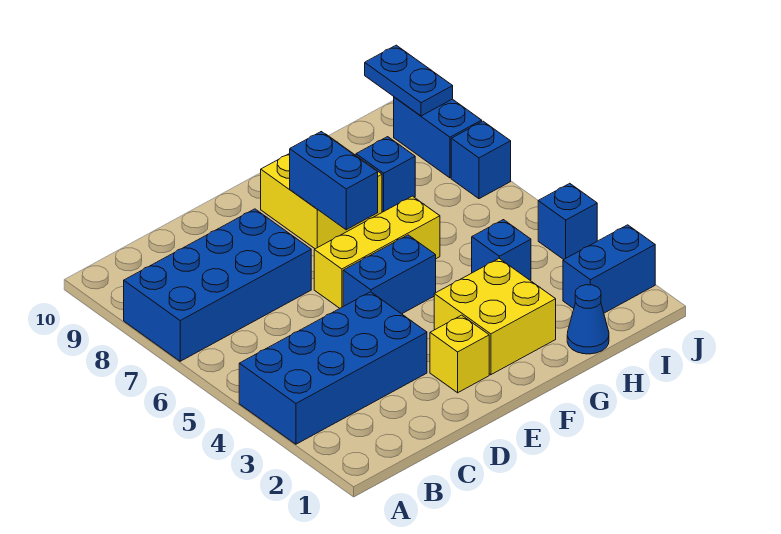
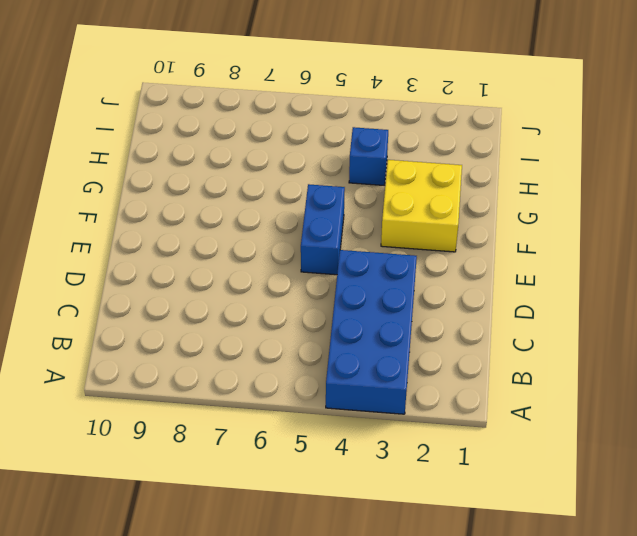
none -> blue 2x4 brick [124,209,311,361]
none -> yellow 1x1 brick [430,315,489,393]
none -> yellow 1x3 brick [314,196,440,308]

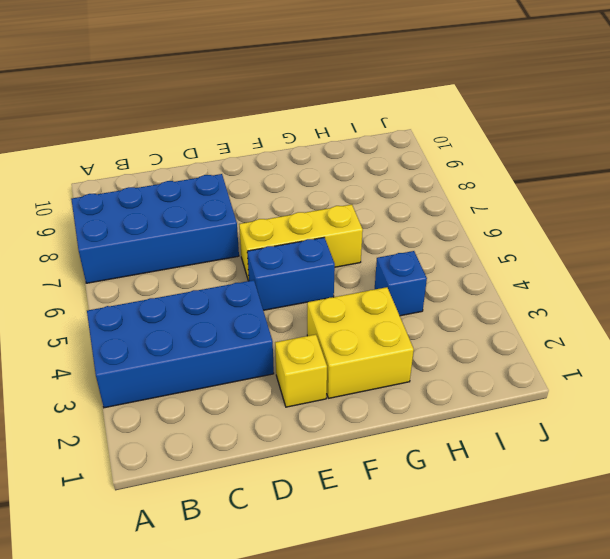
none -> yellow 2x2 brick [261,135,382,249]
none -> blue 1x1 cone [567,285,609,354]
none -> blue 1x1 brick [356,137,415,212]

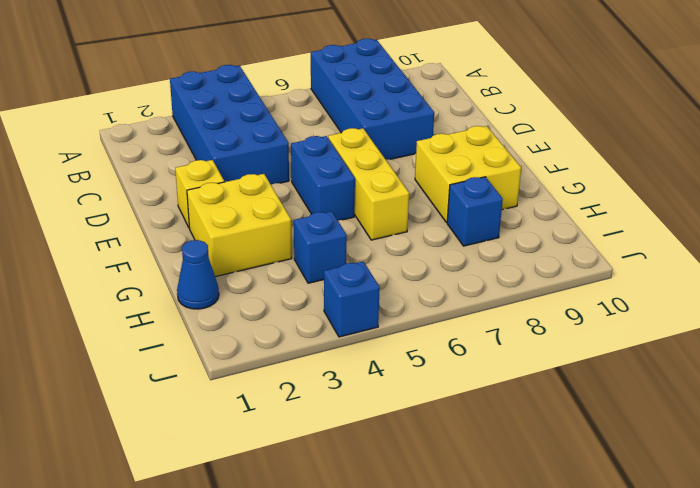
none -> blue 1x2 brick [563,225,655,313]
none -> blue 1x1 brick [451,121,511,199]
none -> blue 1x2 brick [394,97,482,178]

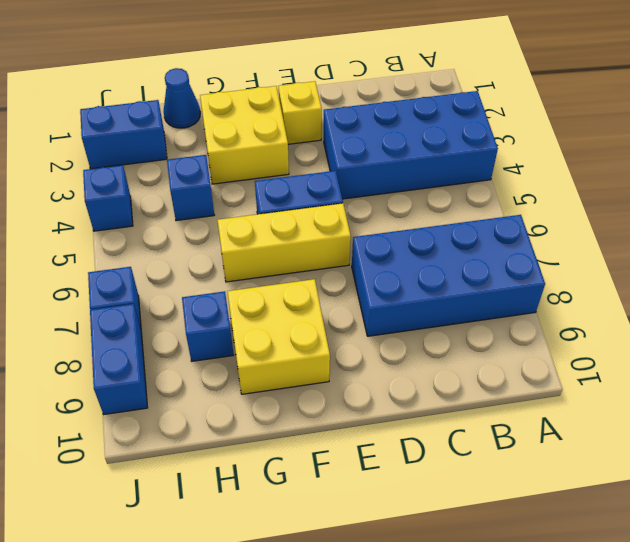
none -> blue 1x2 brick [290,132,378,230]
none -> blue 1x2 plate [365,45,453,116]

